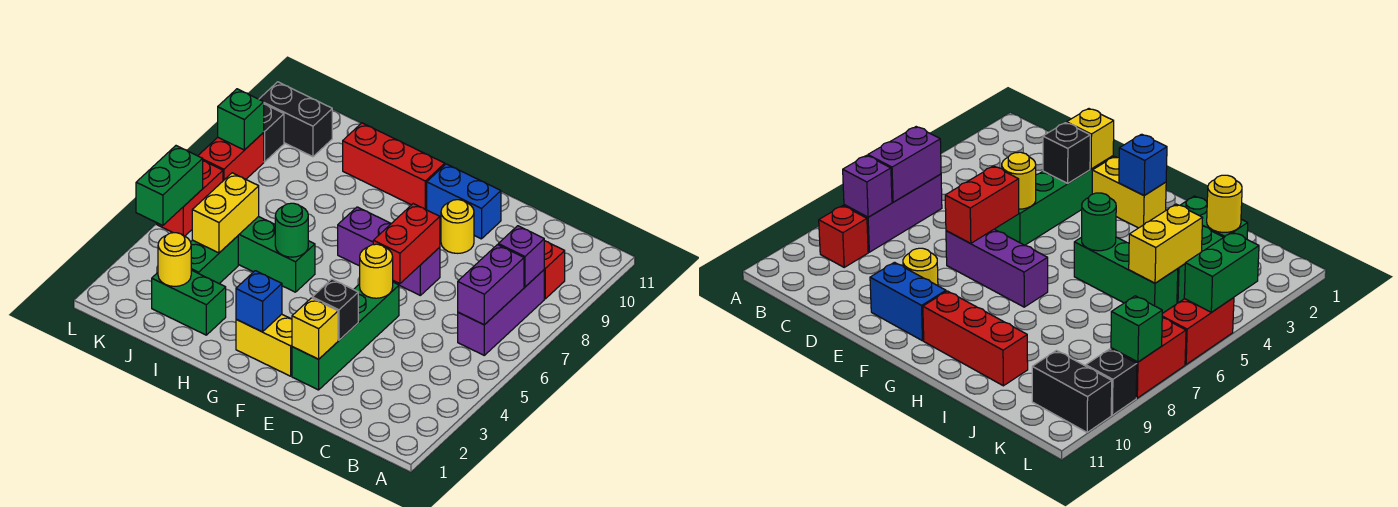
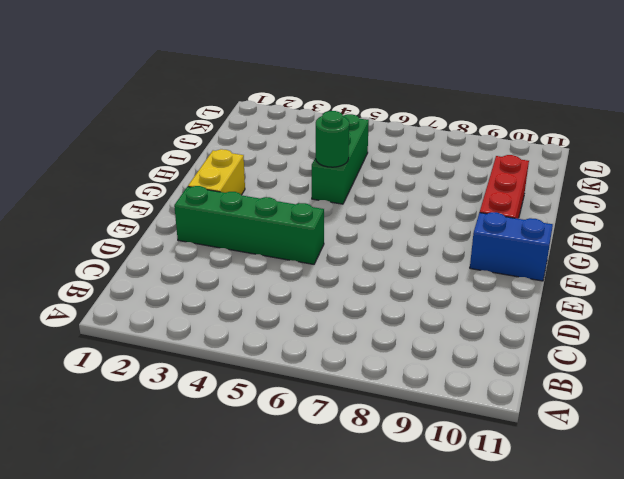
blue 1x2 brick [470,212,553,281] -> blue 1x2 brick turned to [427,164,501,239]
none -> purple 1x3 brick [458,270,544,355]
none -> red 1x1 brick [544,241,565,299]
none -> purple 1x3 brick [338,207,440,295]

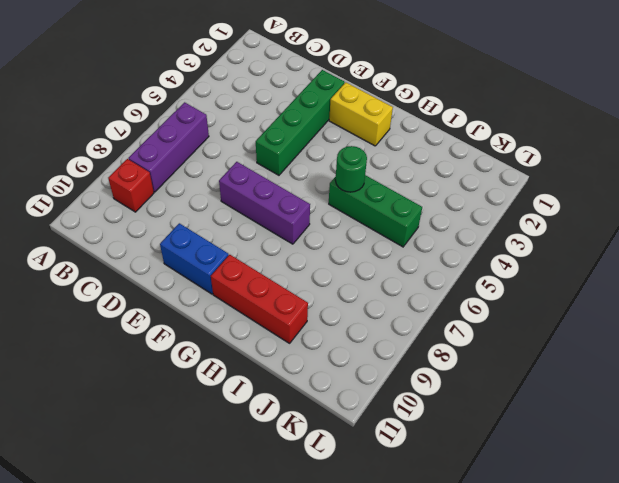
none -> yellow 1x1 round brick [441,200,474,253]
none -> green 1x2 brick [152,270,226,335]
none -> green 1x2 brick [191,236,238,283]

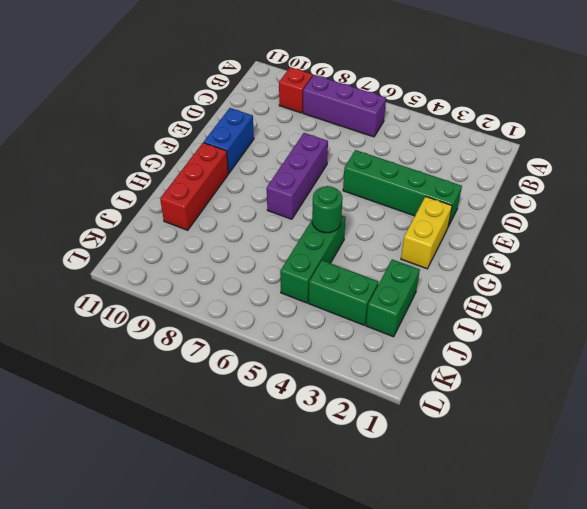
none -> yellow 1x1 round brick [441,200,474,253]
none -> black 1x2 brick [259,82,332,157]
none -> red 1x2 brick [157,161,223,236]

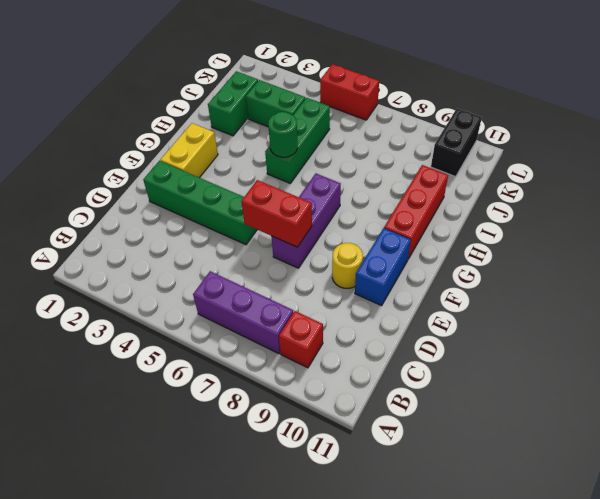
none -> red 1x2 brick [198,133,264,181]
none -> black 1x1 brick [263,104,284,162]
none -> purple 1x2 brick [458,245,524,325]

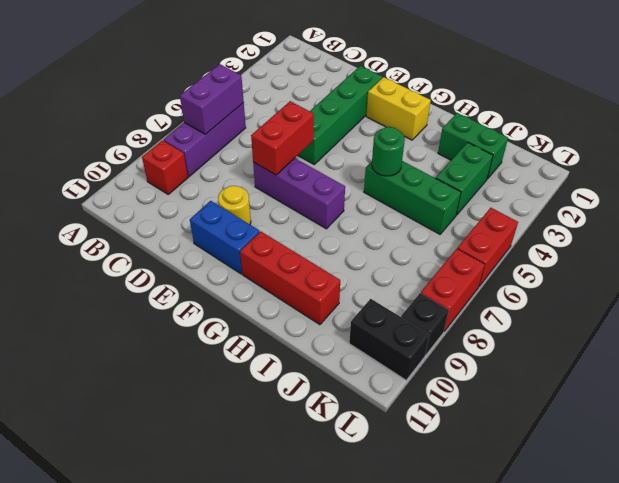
none -> purple 1x1 brick [498,226,544,287]
none -> yellow 1x1 brick [292,298,338,359]
none -> black 1x1 brick [312,279,358,340]

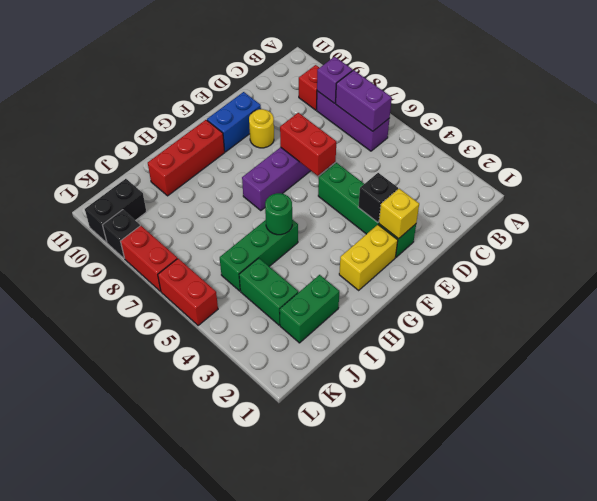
none -> yellow 1x1 round brick [360,244,393,298]
none -> blue 1x1 brick [236,271,282,332]
none -> yellow 1x1 round brick [158,233,191,286]

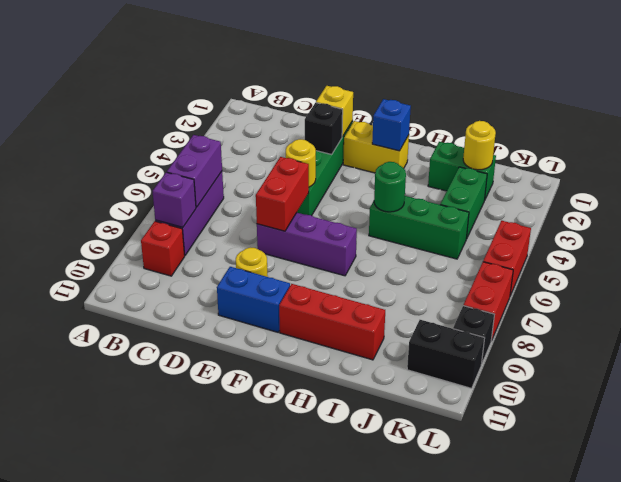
none -> yellow 1x2 brick [192,173,259,253]
none -> green 1x2 brick [136,146,203,226]
none -> green 1x1 brick [218,89,264,150]

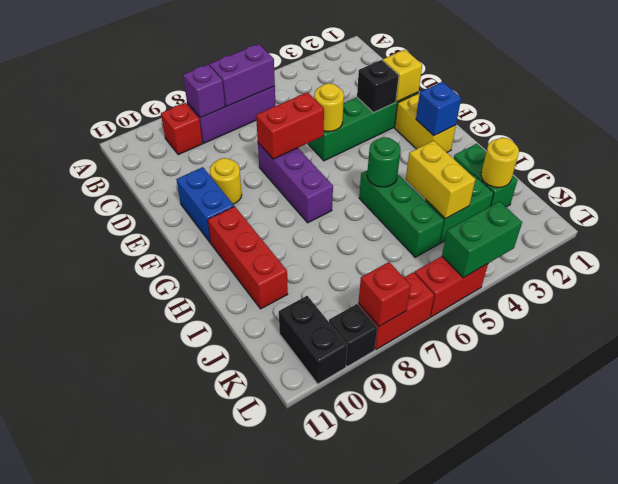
yellow 1x2 brick [406,141,475,219] -> yellow 1x2 brick turned to [192,173,259,253]
red 1x1 brick [359,262,411,326] -> green 1x1 brick [218,89,264,150]

